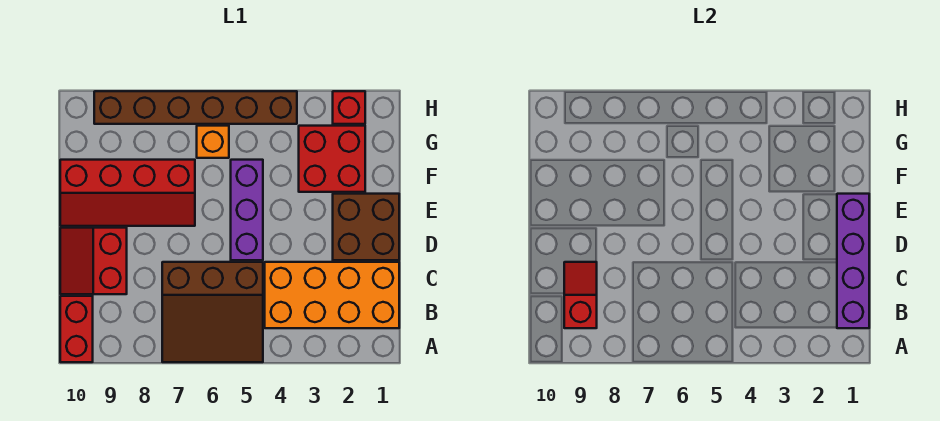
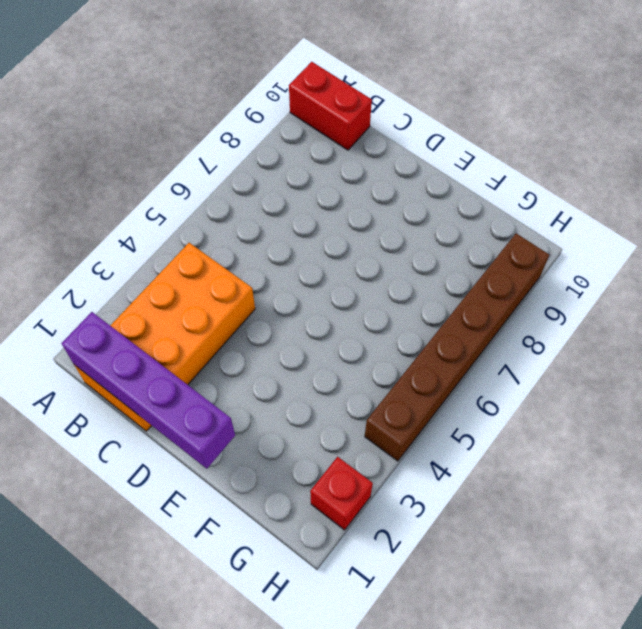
none -> brown 3x3 slope [162,262,263,362]
none -> red 2x2 slope [60,228,127,294]
none -> brown 2x2 brick [333,194,399,260]

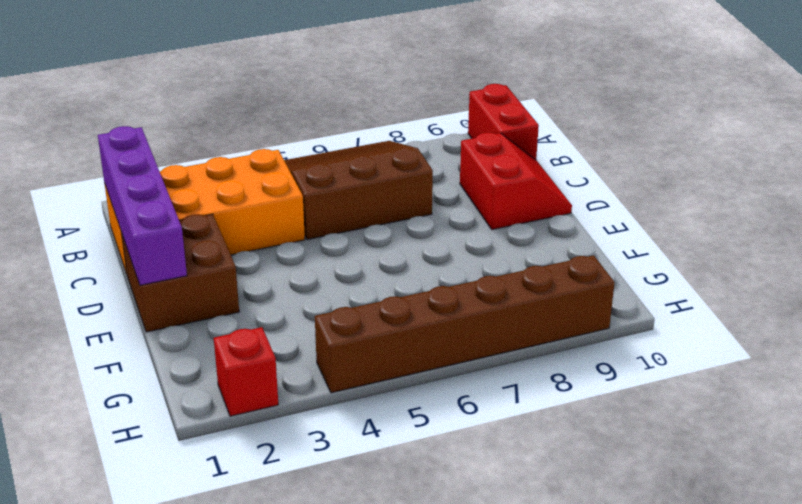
none -> purple 1x3 brick [231,160,263,260]
none -> red 2x4 slope [60,160,195,226]
none -> red 2x2 brick [299,126,365,192]

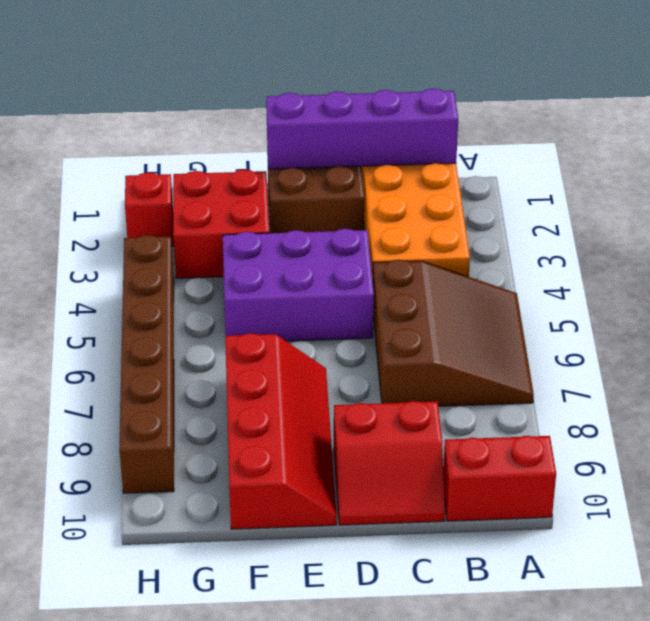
purple 2x3 brick [223,229,374,341] -> purple 1x3 brick [231,160,263,260]
none -> orange 1x1 brick [197,126,229,158]
none -> red 1x2 slope [564,262,597,328]

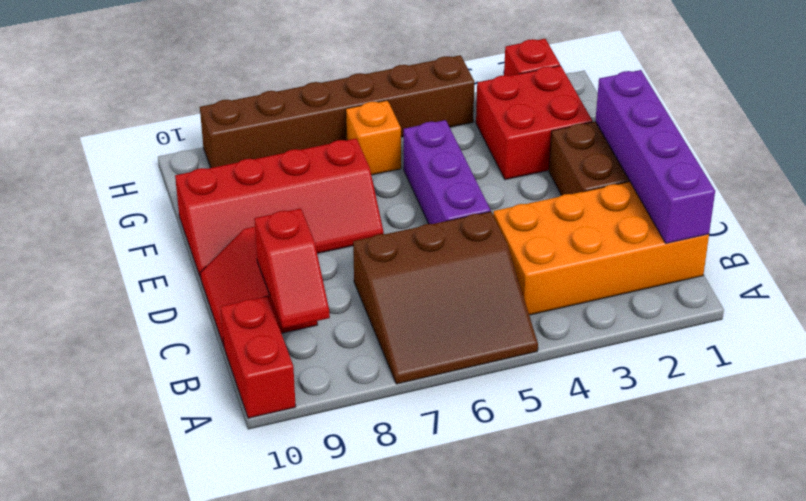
red 1x2 slope [254,208,330,329] -> red 1x2 slope turned to [564,262,597,328]

